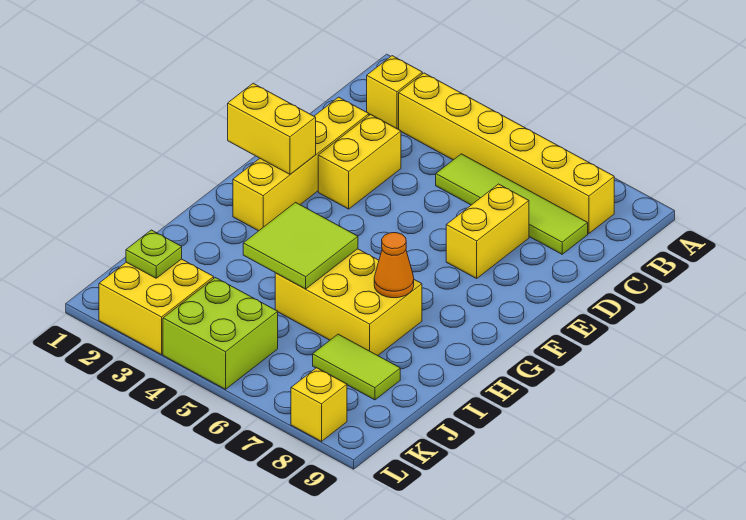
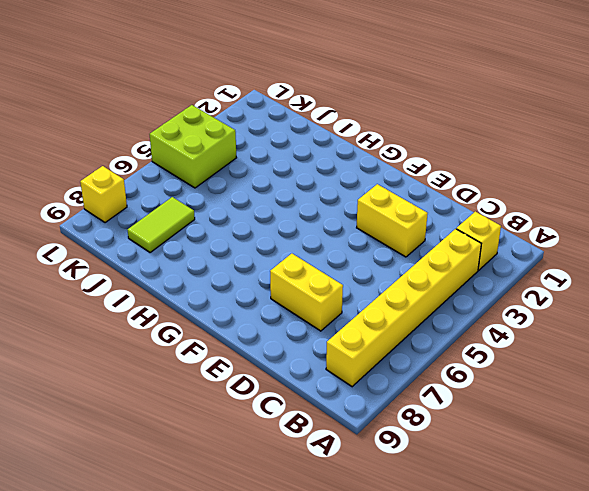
none -> lime 1x4 tile [436,154,588,254]
none -> yellow 1x4 brick [233,97,369,231]
none -> yellow 2x3 brick [275,249,422,356]

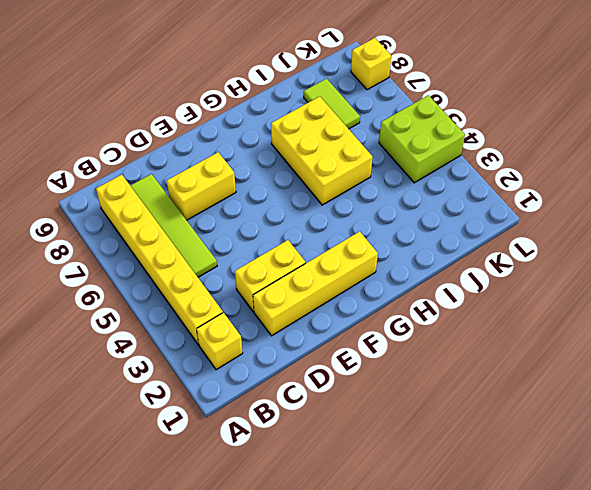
none -> yellow 2x2 brick [99,259,214,355]
none -> yellow 1x2 brick [228,83,316,174]
none -> lime 2x2 tile [243,202,358,289]

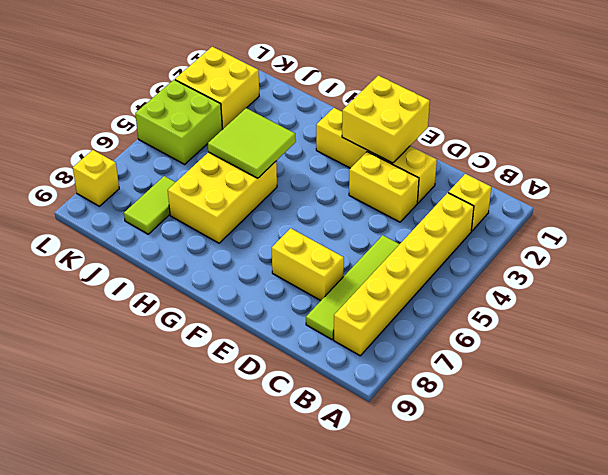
yellow 2x2 brick [342,75,430,163] -> yellow 1x2 brick [228,83,316,174]
none -> orange 1x1 cone [374,233,414,298]
none -> lime 1x1 plate [126,230,182,278]

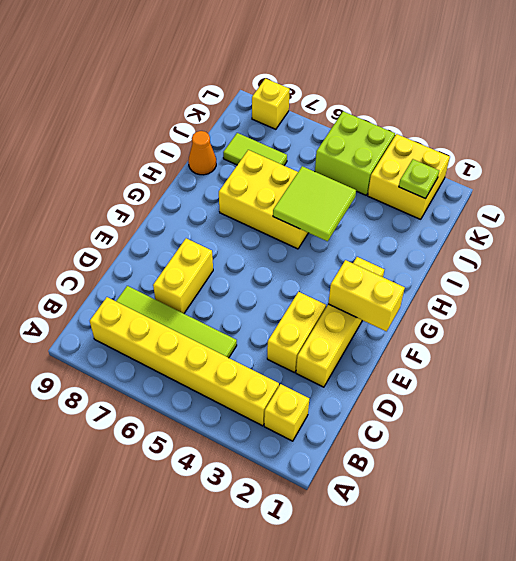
orange 1x1 cone [188,131,216,175] -> orange 1x1 cone moved to [374,233,414,298]

